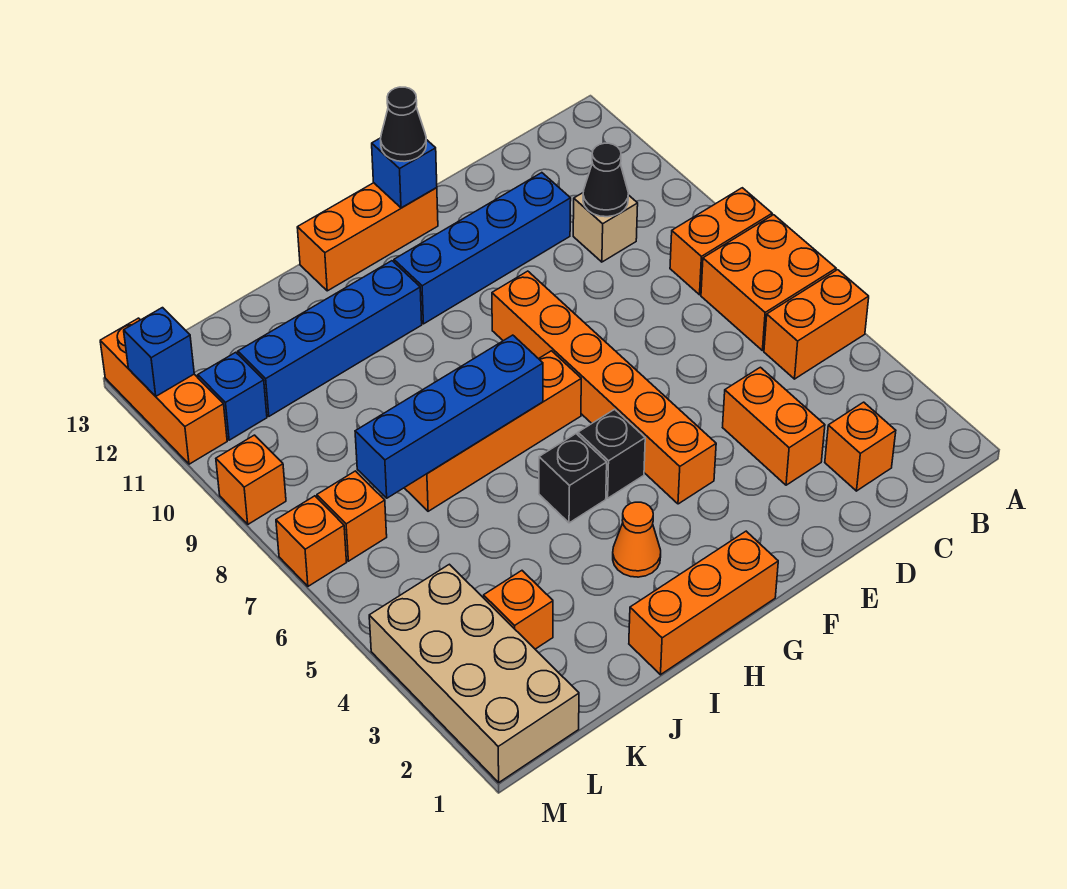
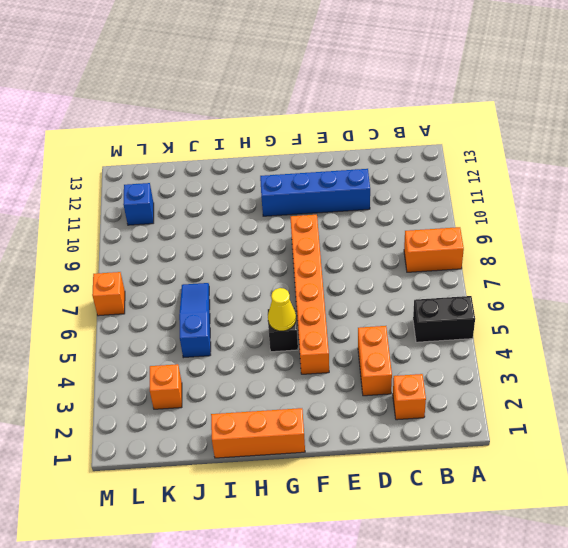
black 1x2 brick [413,296,475,342] -> orange 1x2 brick [764,270,869,379]
yellow 1x1 cone [268,288,296,331] -> none
blue 1x3 slope [179,283,211,358] -> orange 1x4 brick [405,351,581,511]
none -> orange 2x2 brick [701,215,836,351]
none -> tan 1x1 brick [573,193,638,262]
none -> orange 1x3 brick [297,183,438,291]

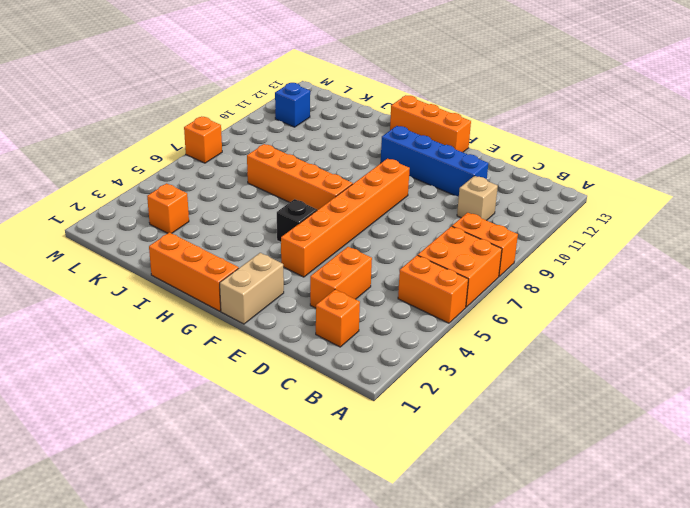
tan 1x2 brick [220,253,284,324] -> none
none -> orange 1x1 cone [613,502,661,577]
none -> black 1x1 brick [539,434,607,523]
none -> blue 1x4 brick [238,261,422,416]

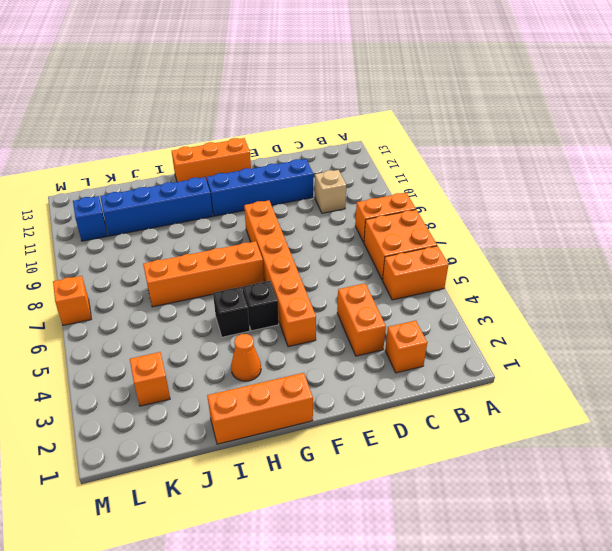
none -> tan 2x4 brick [369,564,579,782]
none -> orange 1x1 brick [317,471,387,561]
none -> orange 1x1 brick [216,435,286,524]

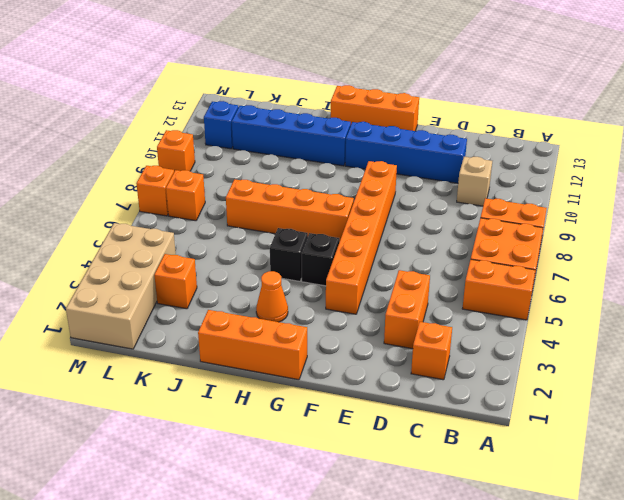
none -> orange 1x3 brick [100,318,227,464]
none -> black 1x1 cone [583,143,628,217]
none -> blue 1x1 brick [372,138,437,208]

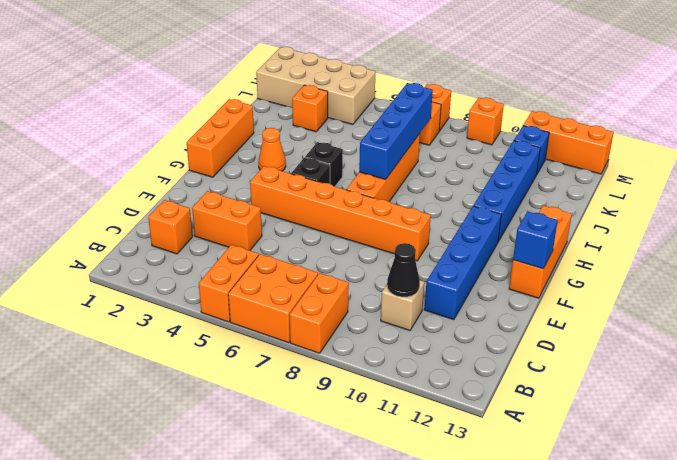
none -> blue 1x1 brick [124,308,194,396]
none -> black 1x1 cone [380,87,426,162]

